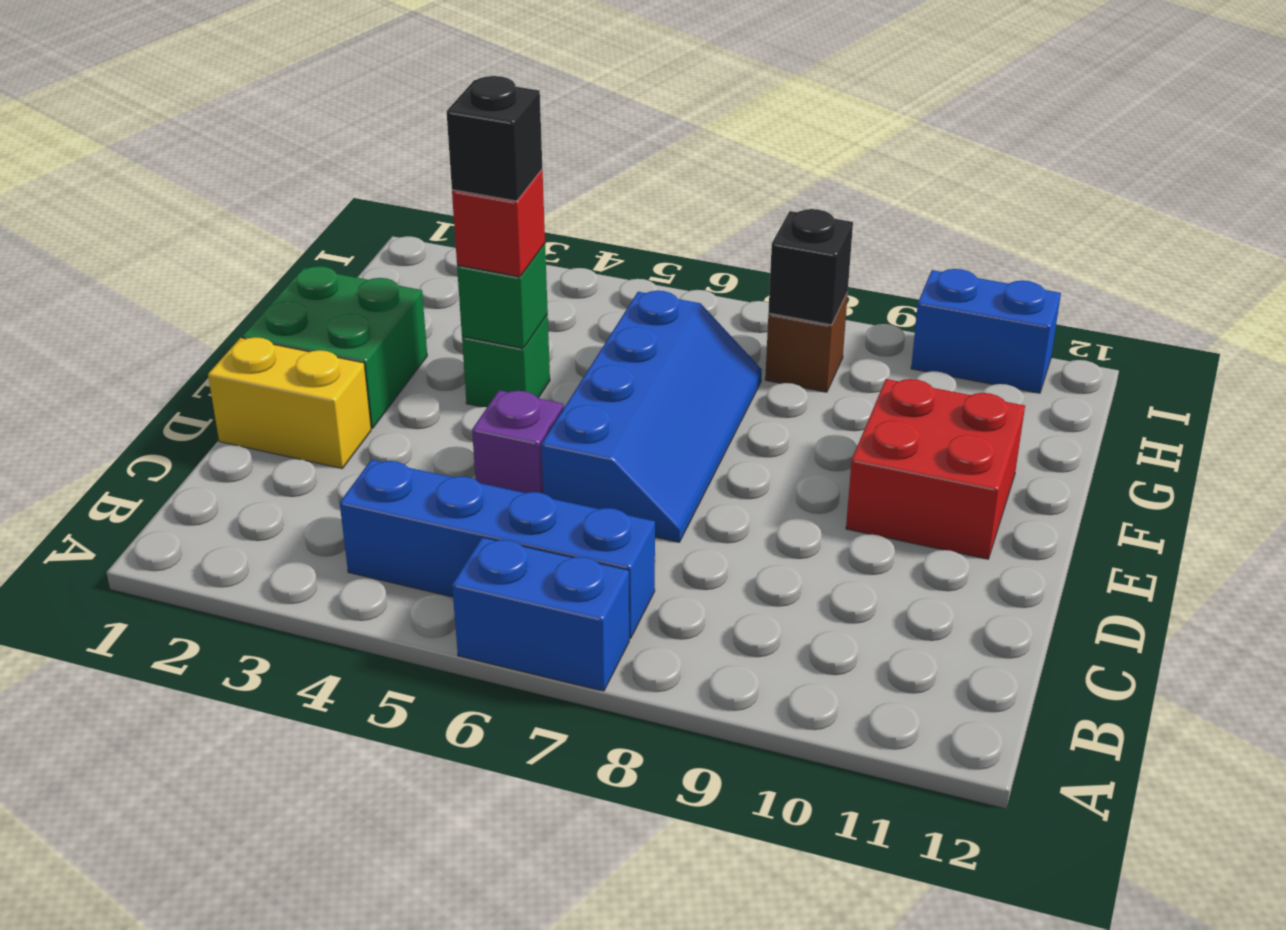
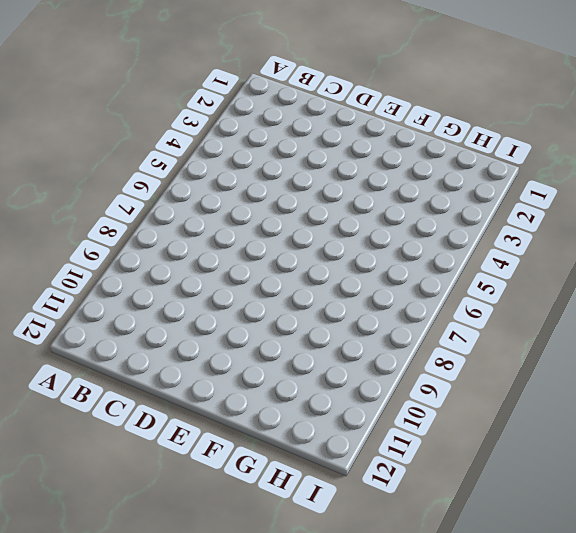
none -> blue 1x2 brick [452,537,629,691]
none -> blue 1x4 brick [340,460,655,639]
none -> yellow 1x2 brick [208,337,371,468]

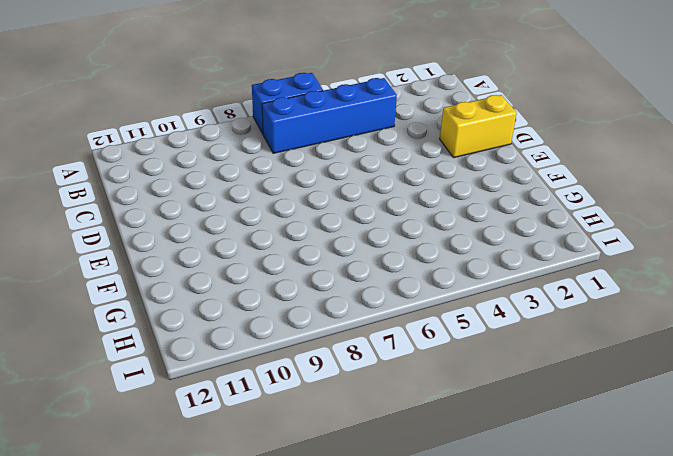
none -> purple 1x1 brick [472,390,563,493]
none -> blue 2x4 slope [541,291,762,542]
none -> green 2x2 brick [242,266,427,428]

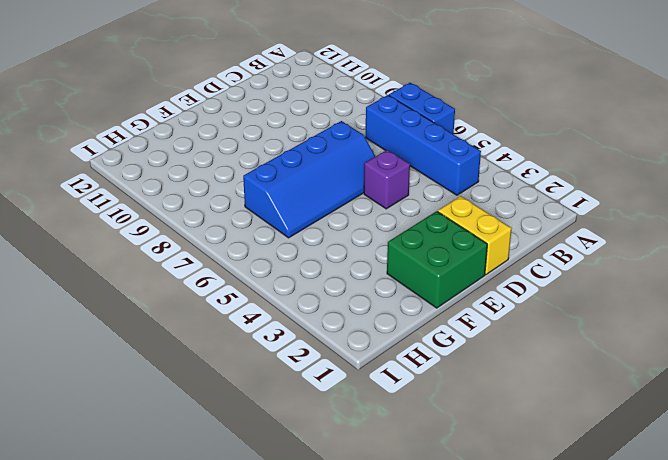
blue 2x4 slope [243,121,376,238] -> blue 2x4 slope turned to [541,291,762,542]
none -> red 2x2 brick [846,379,1025,559]
none -> green 1x1 brick [462,314,550,407]
none -> brown 1x1 brick [765,292,848,392]

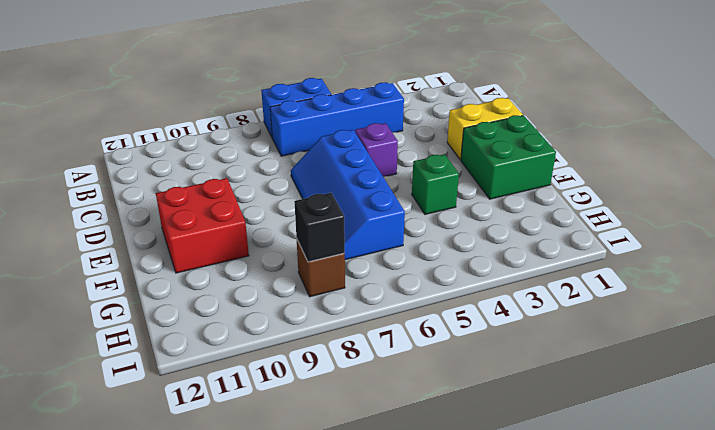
none -> blue 1x2 brick [911,269,1061,393]
none -> green 1x1 brick [457,244,548,348]
none -> red 1x1 brick [452,169,545,277]

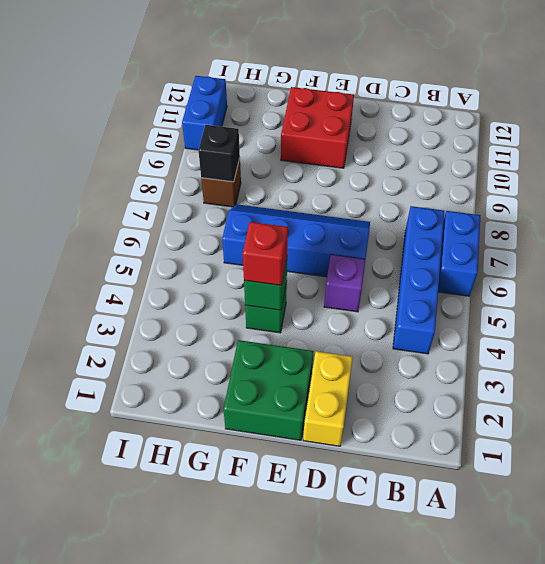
none -> black 1x1 brick [447,76,542,201]

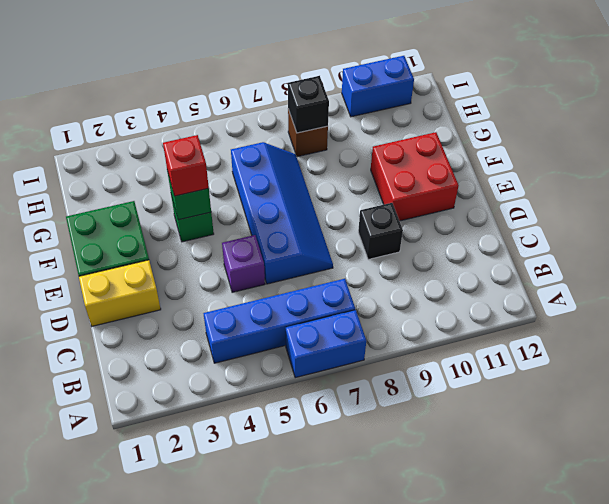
black 1x1 brick [358,203,403,260] -> black 1x1 brick moved to [447,76,542,201]

